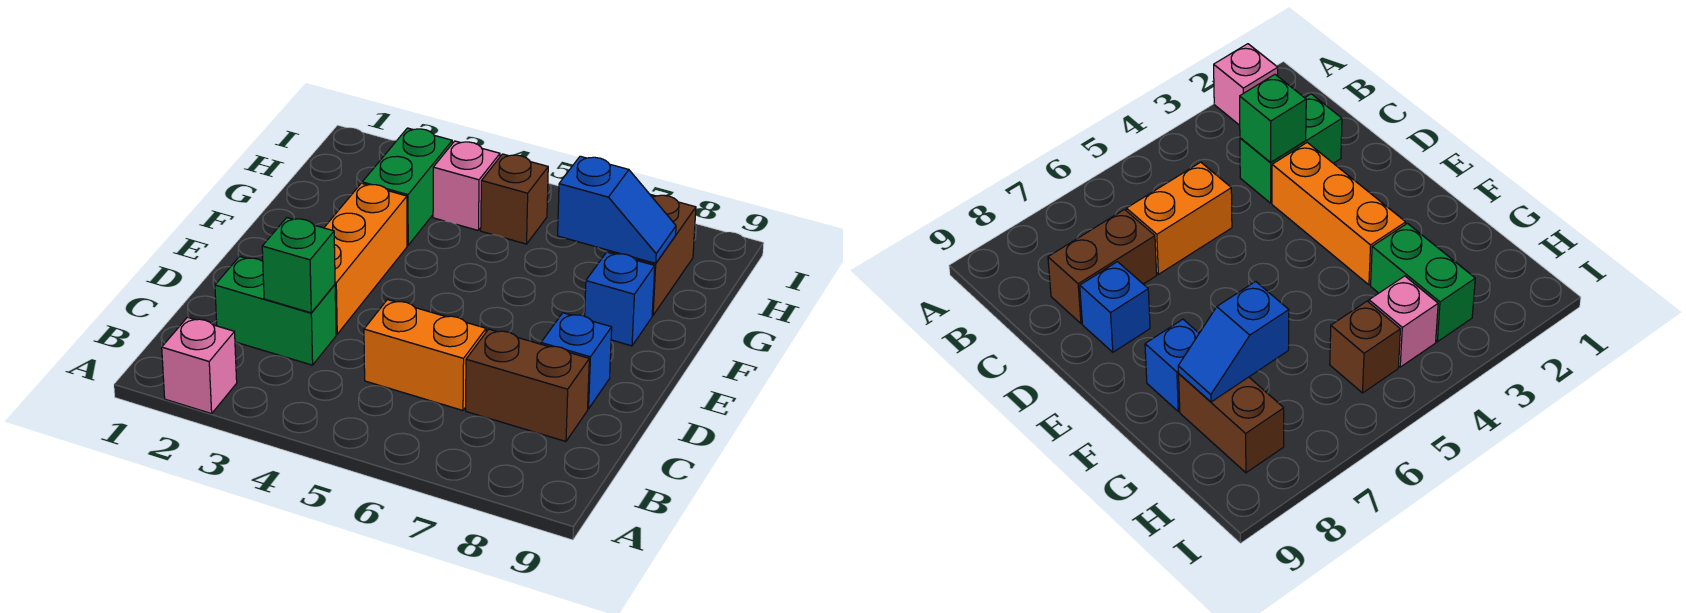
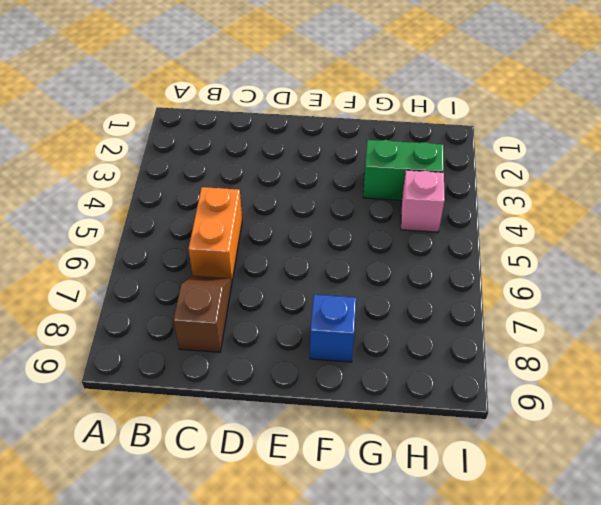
brown 1x2 slope [174,276,232,352] -> brown 1x2 brick [466,329,589,441]
none -> pink 1x1 brick [162,317,237,414]
none -> green 1x2 brick [215,256,336,365]
none -> orange 1x3 brick [324,183,407,334]

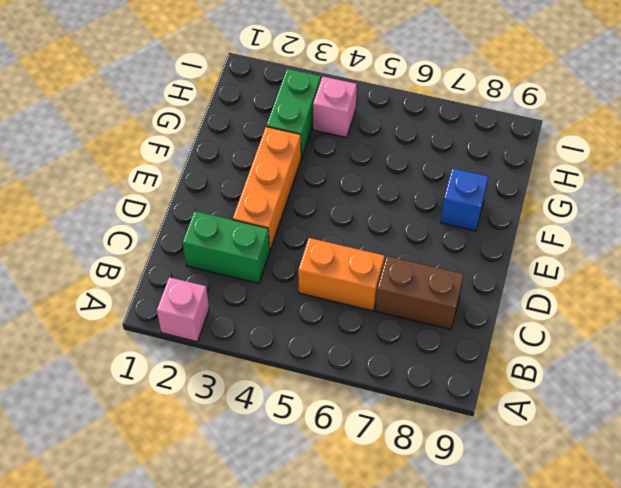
none -> blue 1x1 brick [541,313,612,409]
none -> brown 1x2 brick [608,194,696,315]
none -> brown 1x1 brick [481,154,548,244]

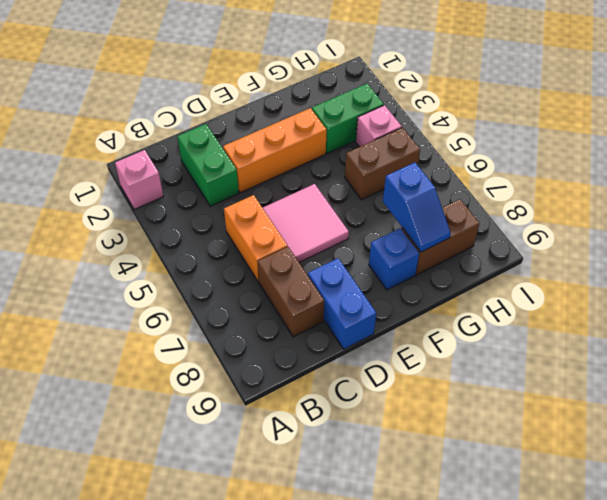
pink 2x2 tile [263,184,349,262] -> none
blue 1x2 brick [308,258,376,349] -> blue 1x1 brick [541,313,612,409]
brown 1x2 brick [345,128,420,200] -> brown 1x1 brick [481,154,548,244]
none -> green 1x1 brick [262,218,335,313]

